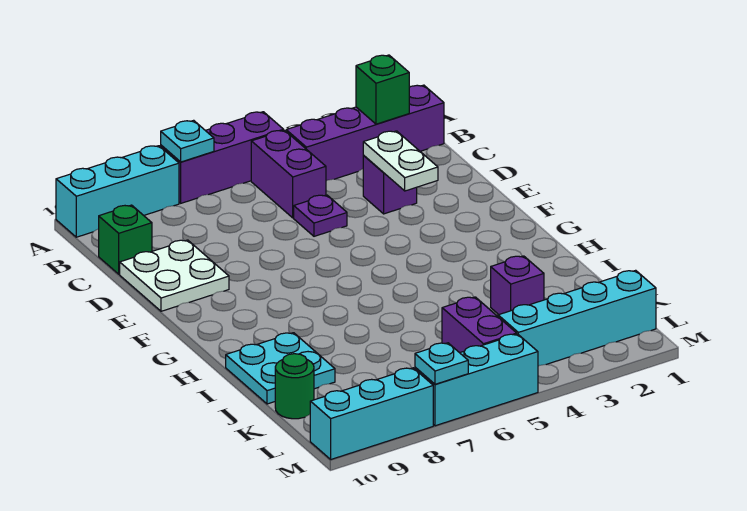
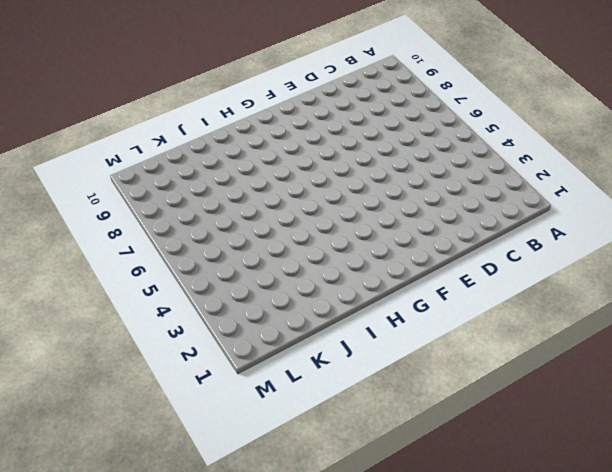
none -> purple 1x3 brick [161,112,284,203]
none -> cyan 1x3 brick [56,146,179,237]
none -> purple 1x4 brick [286,85,444,181]

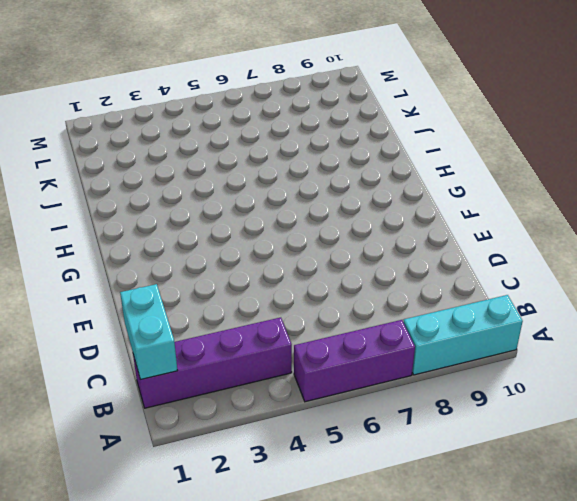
cyan 1x2 brick [120,284,178,380] -> none
none -> purple 1x2 brick [251,130,326,218]
none -> green 1x1 brick [99,205,152,274]
none -> purple 1x1 brick [363,156,417,214]

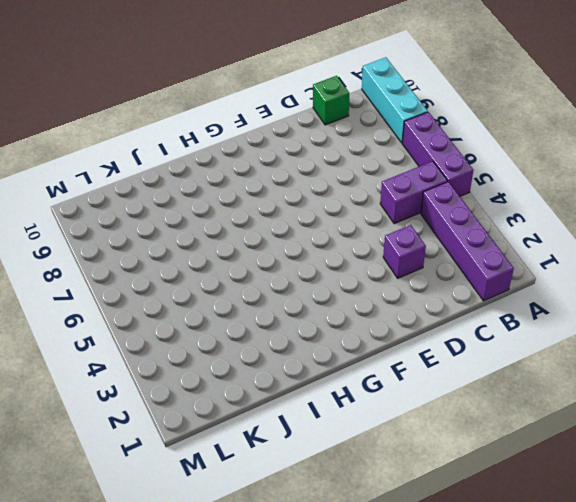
none -> purple 1x1 plate [294,195,347,236]
none -> white 2x2 plate [120,240,229,311]
none -> cyan 2x2 plate [226,333,335,404]

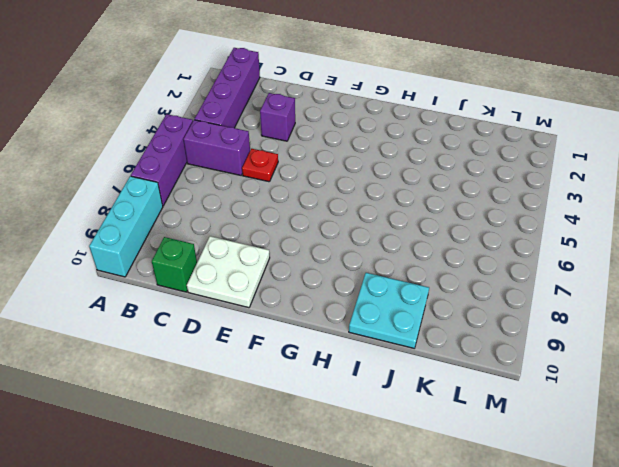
red 1x1 plate [242,149,278,182] -> purple 1x1 plate [294,195,347,236]
none -> purple 1x1 brick [491,256,544,315]
none -> purple 1x2 brick [442,297,517,353]
none -> green 1x1 round brick [275,354,314,419]

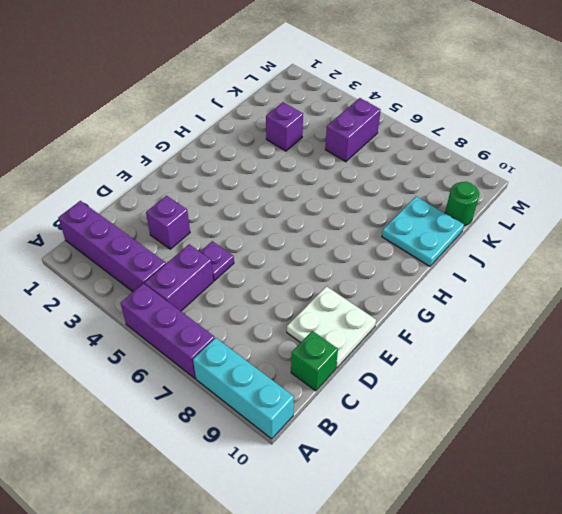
none -> cyan 1x4 brick [498,270,656,366]
none -> cyan 1x3 brick [415,334,538,426]
none -> cyan 1x3 brick [310,368,433,459]

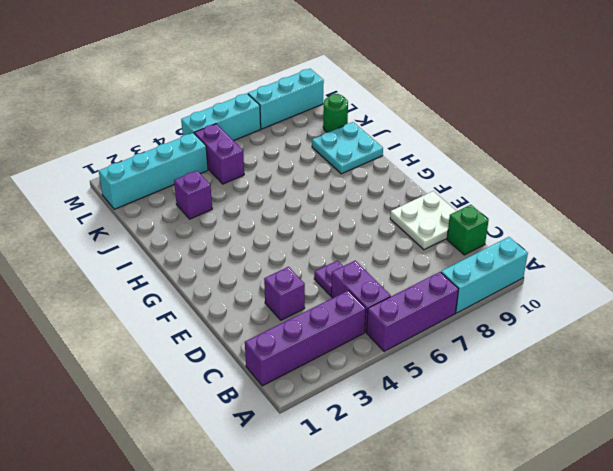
none -> cyan 1x1 plate [161,120,214,162]
none -> green 1x1 brick [356,55,409,124]
none -> white 1x2 plate [363,131,438,191]

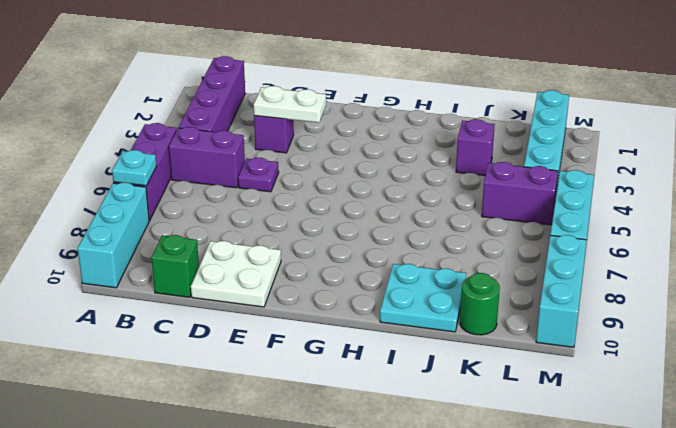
none -> green 1x1 brick [356,55,409,124]
none -> cyan 1x1 plate [415,343,468,384]

